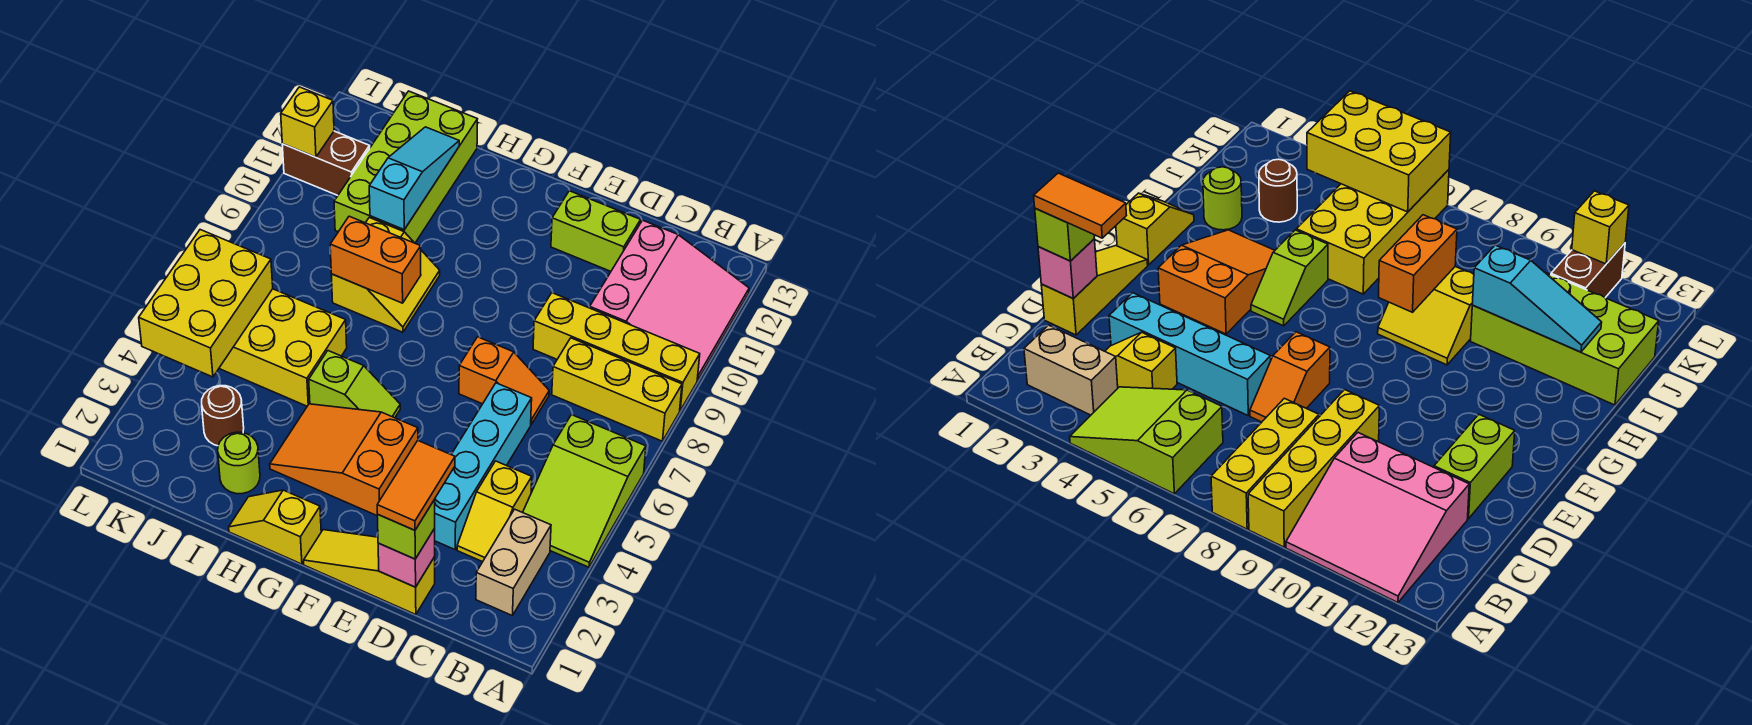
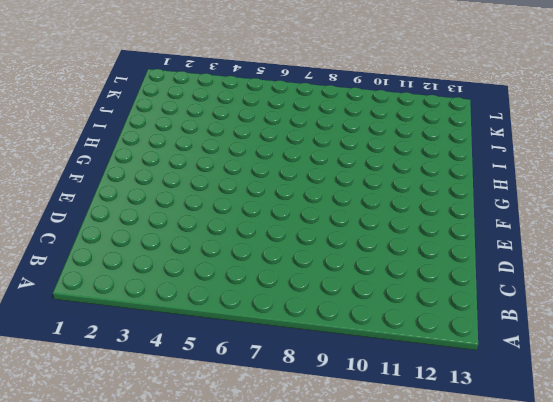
none -> lime 2x3 slope [523,415,646,567]
none -> yellow 1x3 brick [552,338,682,441]
none -> yellow 1x4 brick [533,293,700,410]

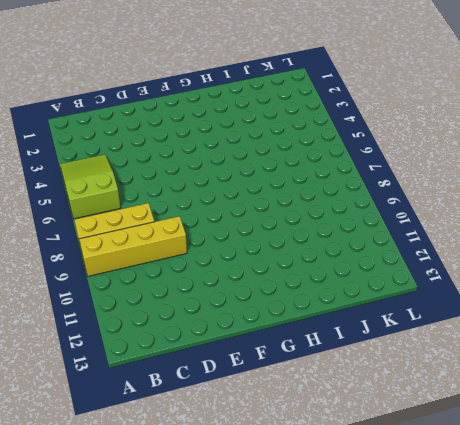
none -> pink 3x3 slope [590,220,749,380]
none -> tan 1x2 brick [476,509,551,616]
none -> yellow 1x2 slope [457,461,532,562]

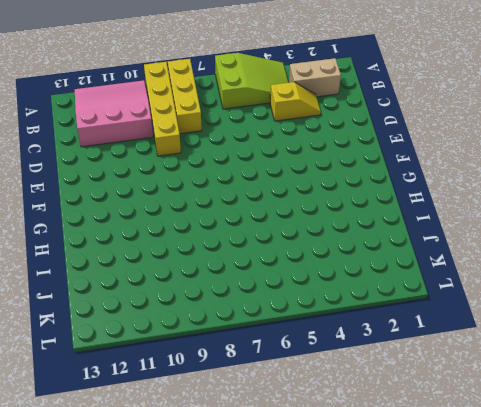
none -> yellow 1x3 slope [304,530,435,615]
none -> cyan 1x4 brick [434,383,532,550]
none -> orange 1x2 slope [459,337,549,424]

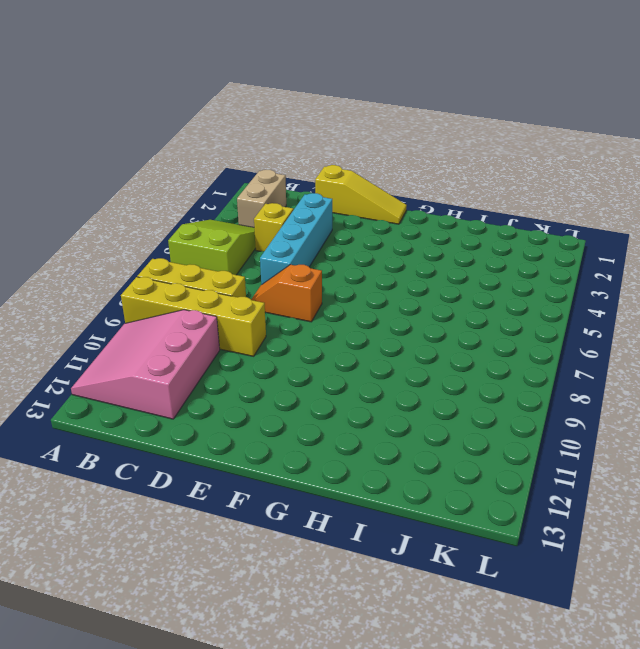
none -> lime 1x2 brick [551,191,641,271]
none -> orange 2x3 slope [270,404,418,516]
none -> yellow 1x2 slope [229,490,321,564]

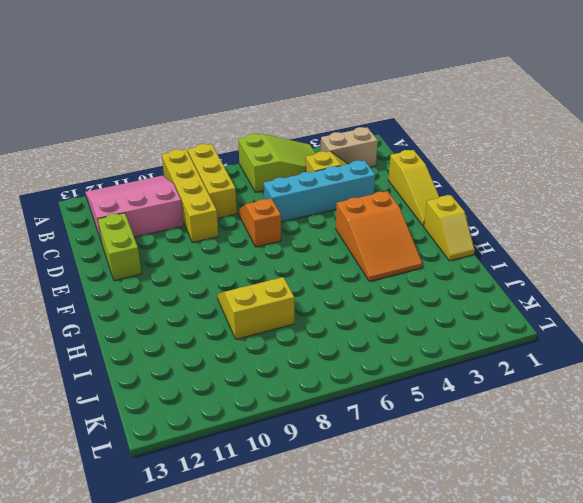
none -> lime 1x2 slope [309,351,400,418]
none -> lime 1x1 round brick [218,432,260,494]
none -> yellow 2x4 brick [219,289,347,406]

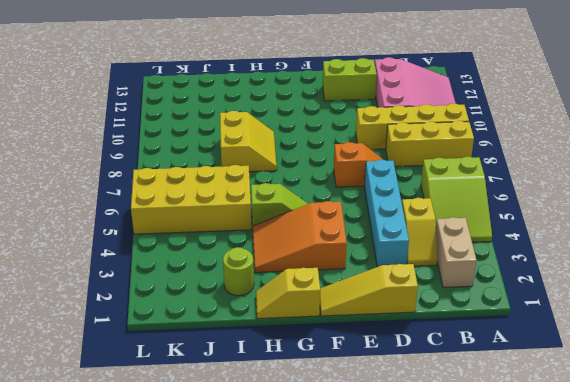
none -> lime 2x4 brick [334,91,477,243]
none -> brown 1x1 round brick [202,386,244,446]
none -> brown 1x2 brick [282,131,370,195]

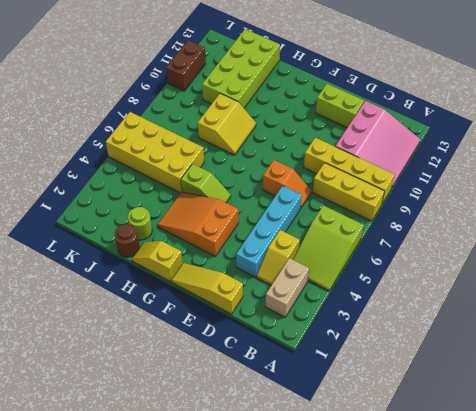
brown 1x1 round brick [115,224,139,257] -> brown 1x1 round brick moved to [202,386,244,446]
brown 1x2 brick [166,40,206,91] -> brown 1x2 brick turned to [282,131,370,195]
none -> pink 1x1 brick [378,529,435,587]
none -> orange 1x2 brick [330,216,421,303]
none -> cyan 1x3 slope [369,127,459,230]

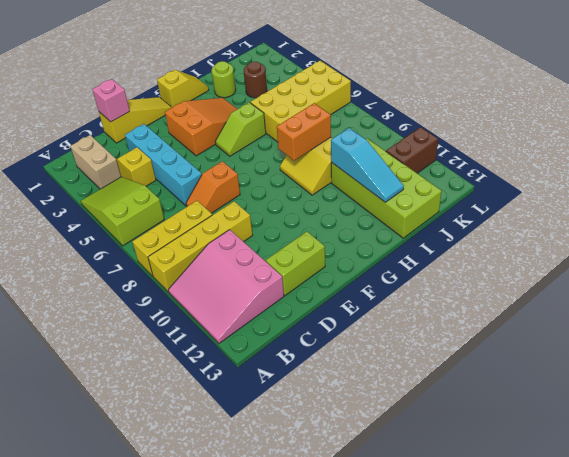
none -> yellow 2x3 brick [139,230,273,377]
none -> yellow 1x1 brick [281,87,334,157]
none -> lime 1x1 brick [377,500,435,559]

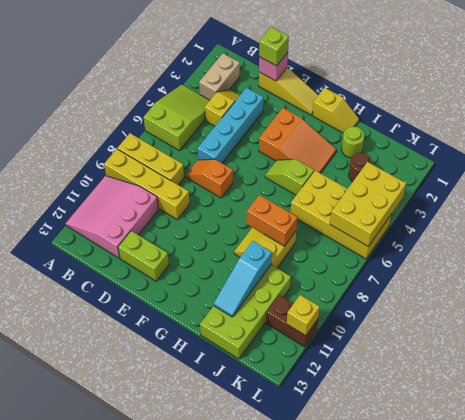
none -> orange 1x2 tile [377,441,455,530]

